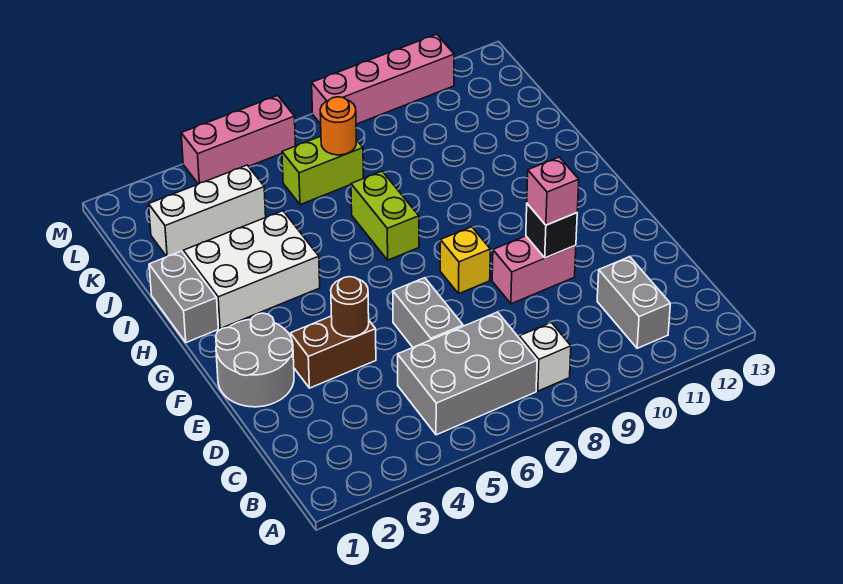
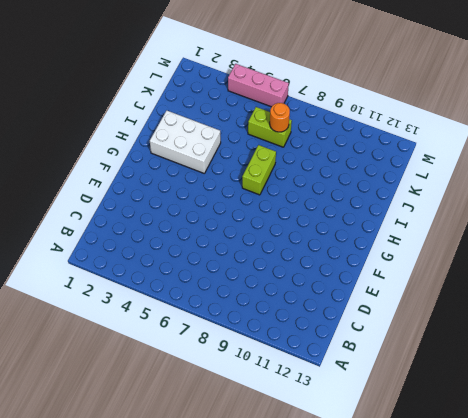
none -> grey 2x3 brick [398,312,537,435]
none -> white 1x1 brick [519,323,571,391]
none -> grey 1x2 brick [597,257,670,348]

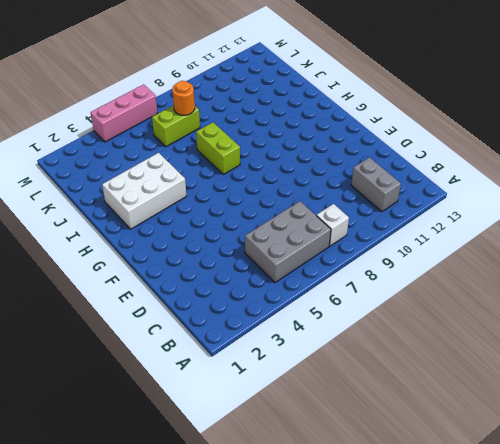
none -> grey 1x2 brick [393,278,463,347]
none -> grey 2x2 round brick [216,313,294,407]
none -> brown 1x2 brick [290,316,376,388]

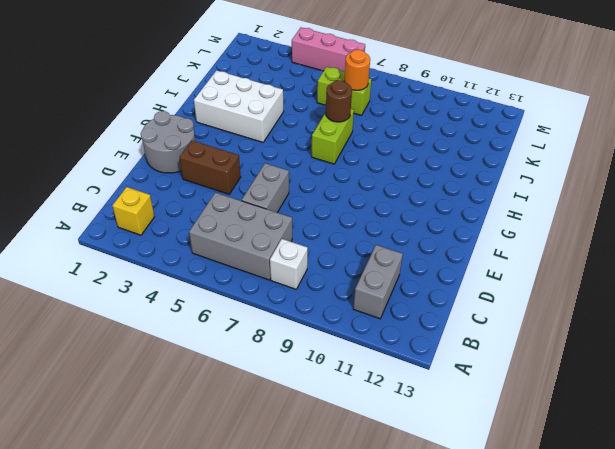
yellow 1x1 brick [112,187,155,235] -> yellow 1x1 brick moved to [440,227,490,293]
brown 1x1 round brick [326,80,352,122] -> brown 1x1 round brick moved to [331,277,369,337]
none -> pink 1x2 brick [492,236,576,304]
none -> grey 1x2 brick [149,251,218,343]
none -> white 1x3 brick [149,165,266,257]

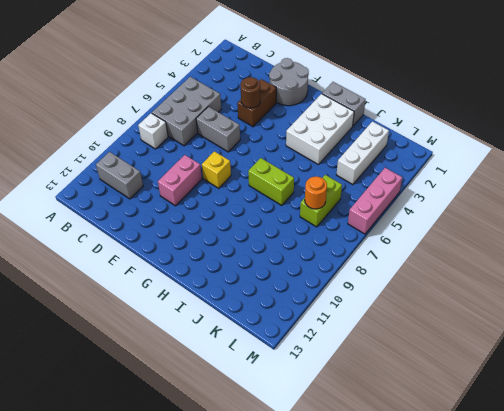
none -> pink 1x4 brick [312,34,454,124]
none -> black 1x1 brick [526,204,577,258]
none -> pink 1x1 brick [527,157,579,225]

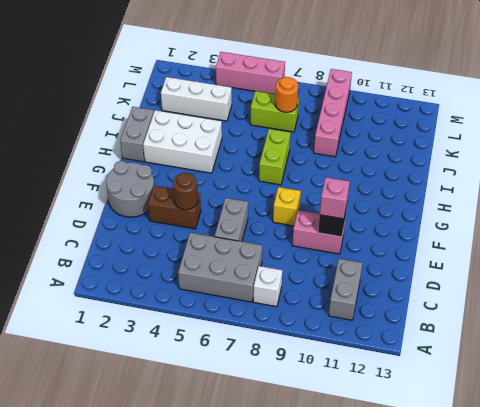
pink 1x4 brick [314,69,352,157] -> pink 1x4 brick turned to [312,34,454,124]

